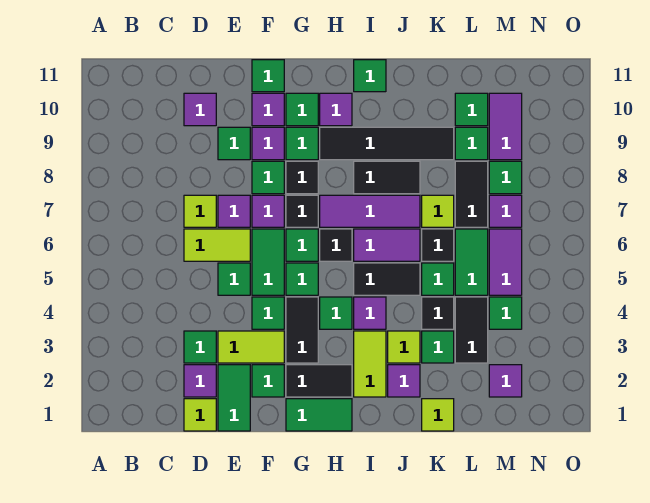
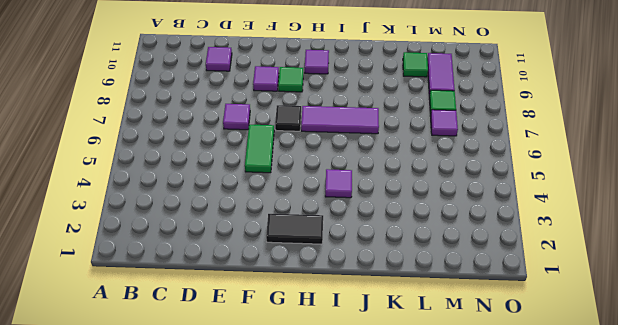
none -> lime 1x1 tile [184,399,216,431]
none -> purple 1x1 tile [184,365,216,397]
none -> green 1x1 tile [184,331,216,363]
none -> lime 1x2 tile [184,229,250,261]

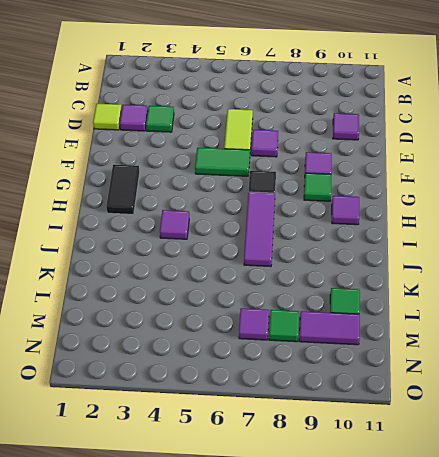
none -> lime 1x1 tile [184,195,216,227]
none -> green 1x2 tile [218,365,250,431]
none -> lime 1x2 tile [218,331,284,363]
none -> green 1x1 tile [218,263,250,295]

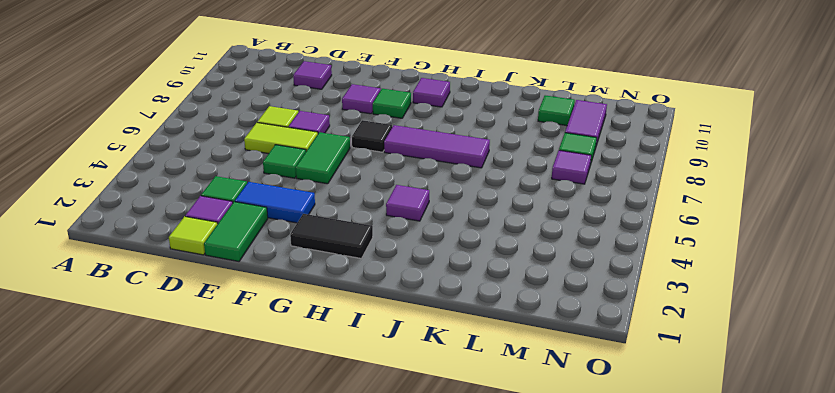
blue 1x2 tile [235,182,315,223] -> lime 1x2 tile [218,331,284,363]
none -> green 1x1 tile [218,127,250,160]
none -> green 1x1 tile [252,365,284,397]
none -> green 1x1 tile [252,297,284,329]
none -> purple 1x1 tile [252,195,284,227]

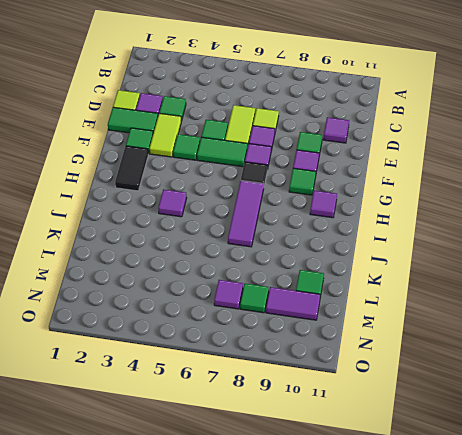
none -> green 1x1 tile [252,161,284,194]
none -> purple 1x1 tile [252,93,284,126]
none -> green 1x1 tile [252,60,284,92]
none -> green 1x2 tile [286,399,352,431]

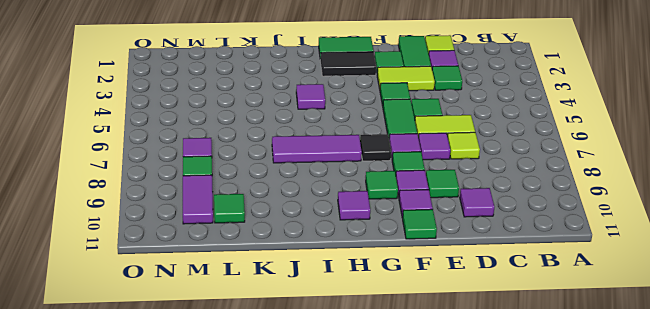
none -> black 1x2 tile [286,297,318,363]
none -> green 1x1 tile [286,263,318,295]
none -> green 1x1 tile [286,229,318,261]
none -> black 1x1 tile [286,161,318,194]

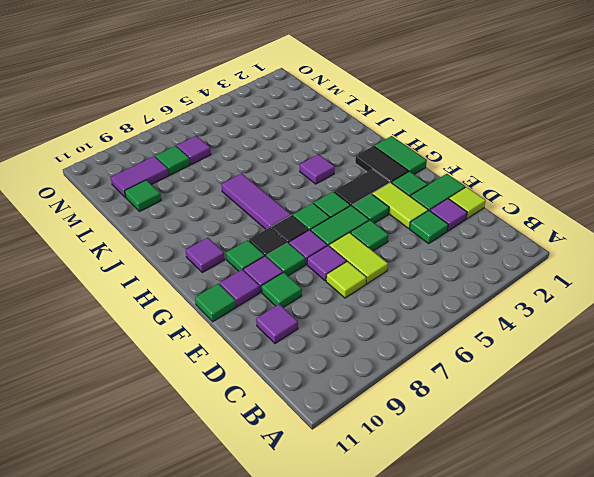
none -> green 1x1 tile [286,93,318,126]
none -> green 1x1 tile [320,297,352,329]
none -> black 1x1 tile [320,229,352,261]
none -> black 1x4 tile [320,127,454,160]

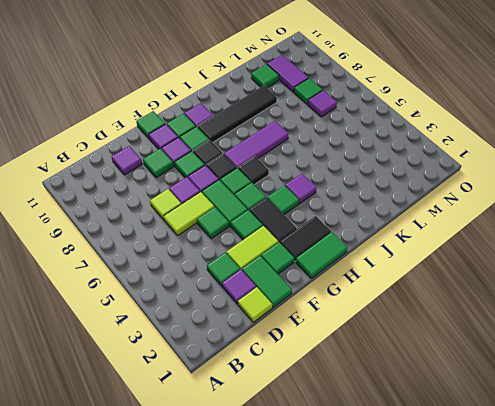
none -> lime 1x2 tile [354,331,386,397]
none -> black 1x2 tile [354,263,420,295]
none -> purple 1x2 tile [354,229,420,261]
none -> black 1x2 tile [354,161,420,194]

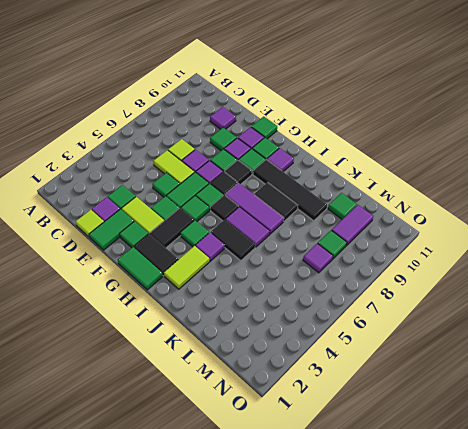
none -> green 1x1 tile [354,60,386,92]
none -> purple 1x1 tile [388,365,420,397]
none -> lime 1x1 tile [388,331,420,363]
none -> lime 1x1 tile [422,399,454,431]

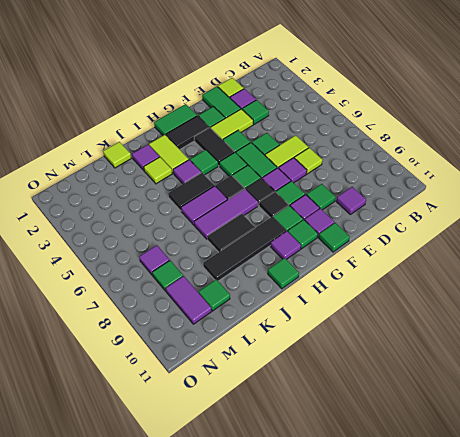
none -> green 1x1 tile [422,331,454,363]
none -> black 1x1 tile [422,297,454,329]
none -> green 1x1 tile [422,263,454,295]
none -> black 1x1 tile [422,229,454,261]

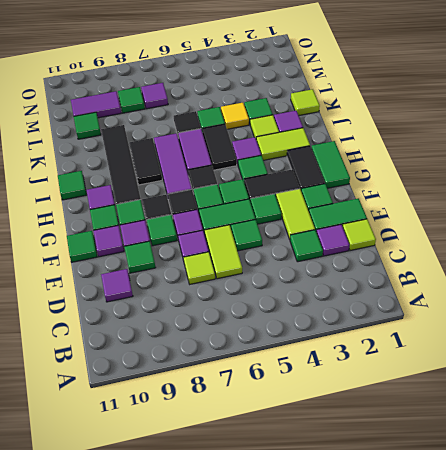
yellow 1x1 tile [221,103,249,129] -> black 1x1 tile [422,297,454,329]
none -> lime 1x1 tile [422,195,454,227]
none -> black 1x2 tile [455,297,488,363]
none -> green 1x2 tile [455,229,488,295]
none -> black 1x2 tile [455,161,488,227]

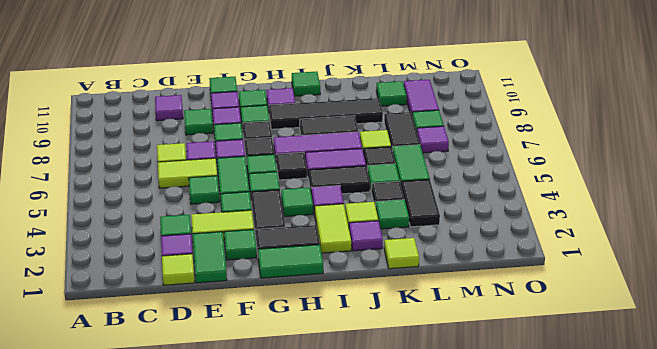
none -> green 1x1 tile [455,127,488,160]
none -> purple 1x1 tile [489,365,522,397]
none -> green 1x1 tile [489,297,522,329]
none -> purple 1x2 tile [489,229,522,295]

